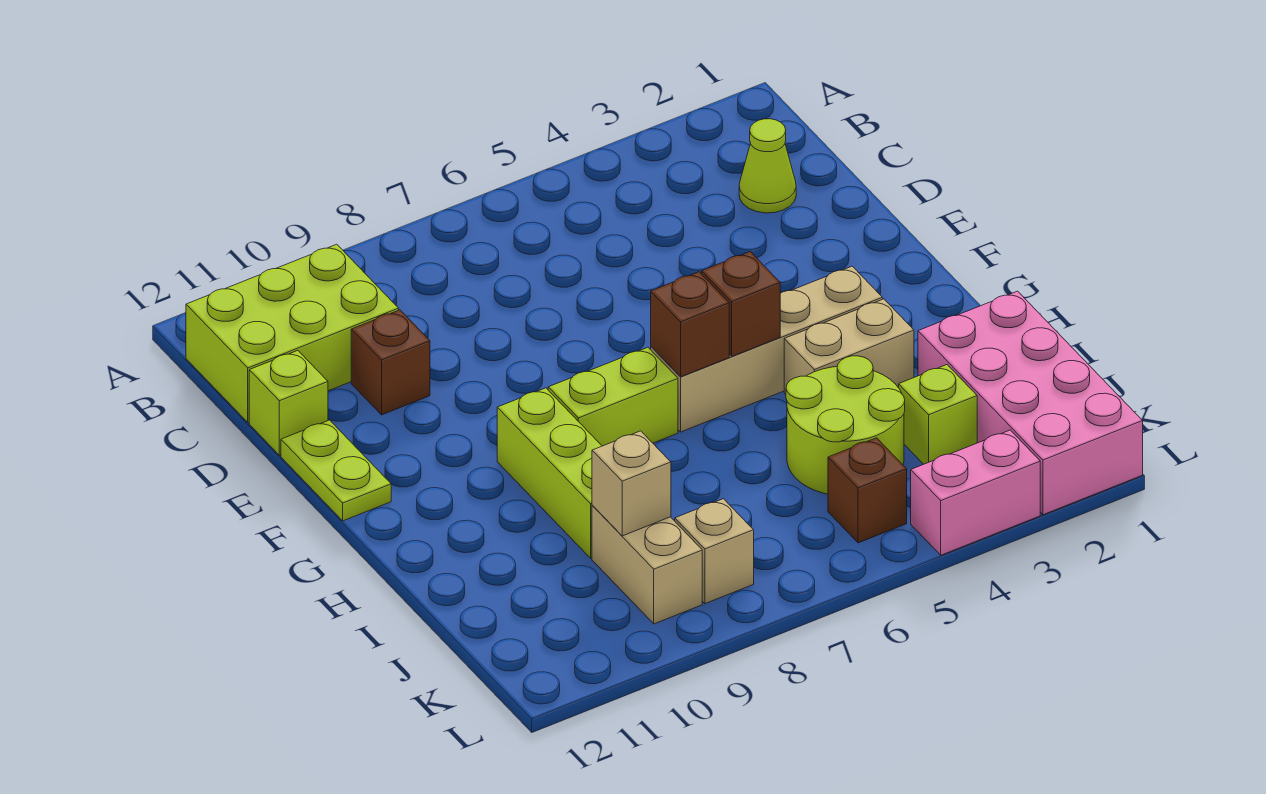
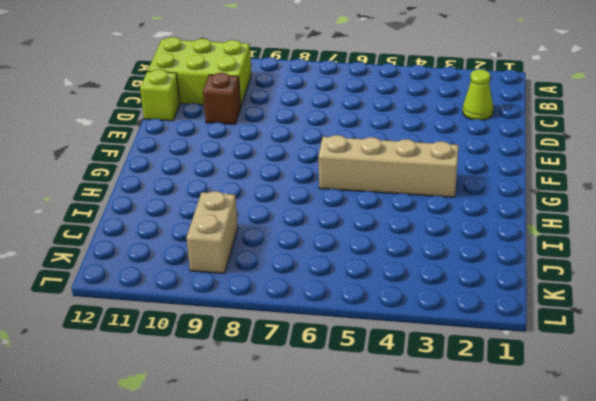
none -> lime 1x2 plate [281,420,391,521]
none -> lime 1x2 brick [548,347,678,446]
none -> lime 1x3 brick [497,388,602,558]

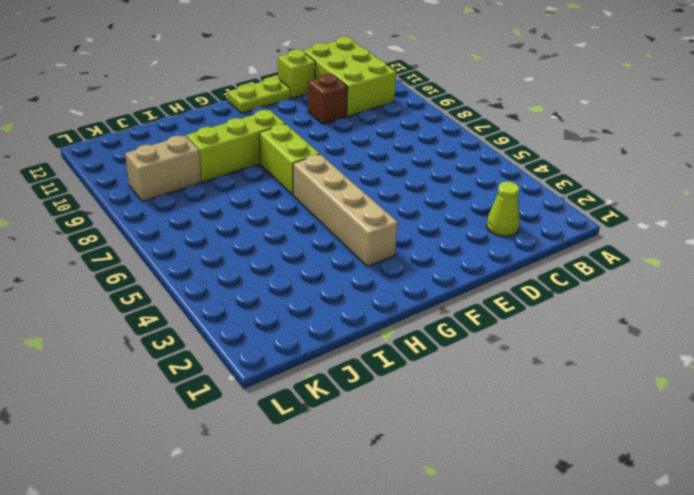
none -> tan 1x2 brick [784,299,914,394]
none -> pink 2x4 brick [918,291,1143,515]
none -> lime 2x2 round brick [786,356,905,494]

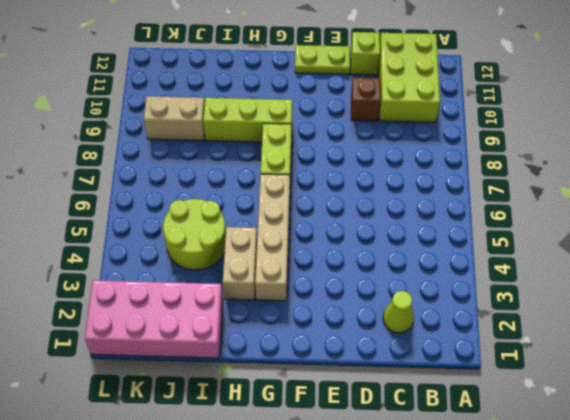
none -> lime 1x1 brick [899,365,977,464]
none -> brown 1x1 brick [828,438,907,543]
none -> tan 1x1 brick [675,499,754,604]

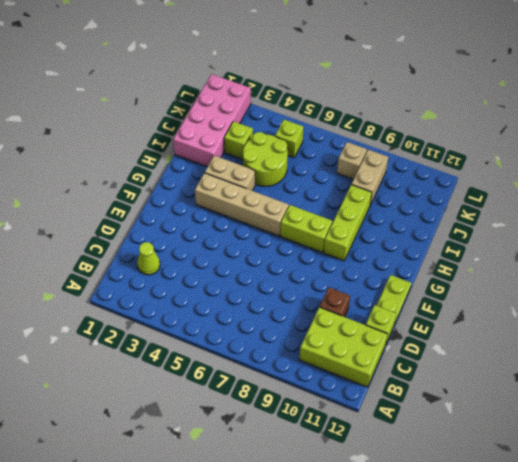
lime 1x1 brick [275,120,303,158] -> brown 1x1 brick [828,438,907,543]
none -> pink 1x2 brick [911,430,1040,555]
none -> brown 1x1 brick [702,252,780,356]
none -> brown 1x1 brick [651,272,729,377]

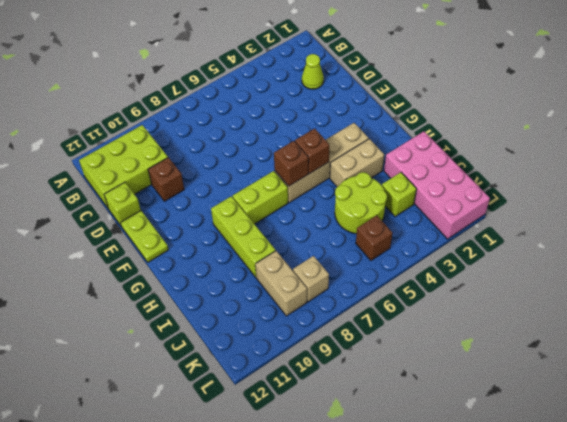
none -> pink 1x2 brick [911,430,1040,555]
none -> tan 1x1 brick [592,431,671,536]

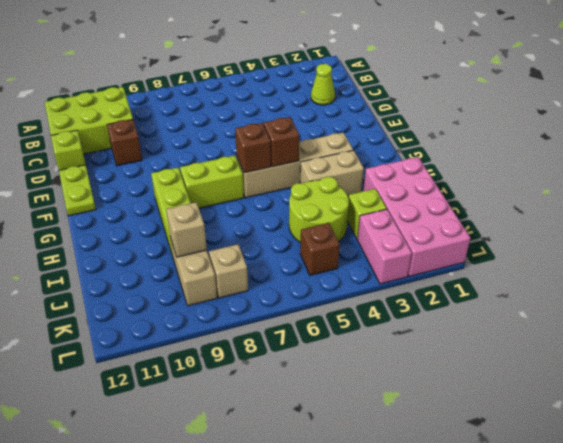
pink 1x2 brick [357,209,412,284] -> pink 1x2 brick turned to [911,430,1040,555]

